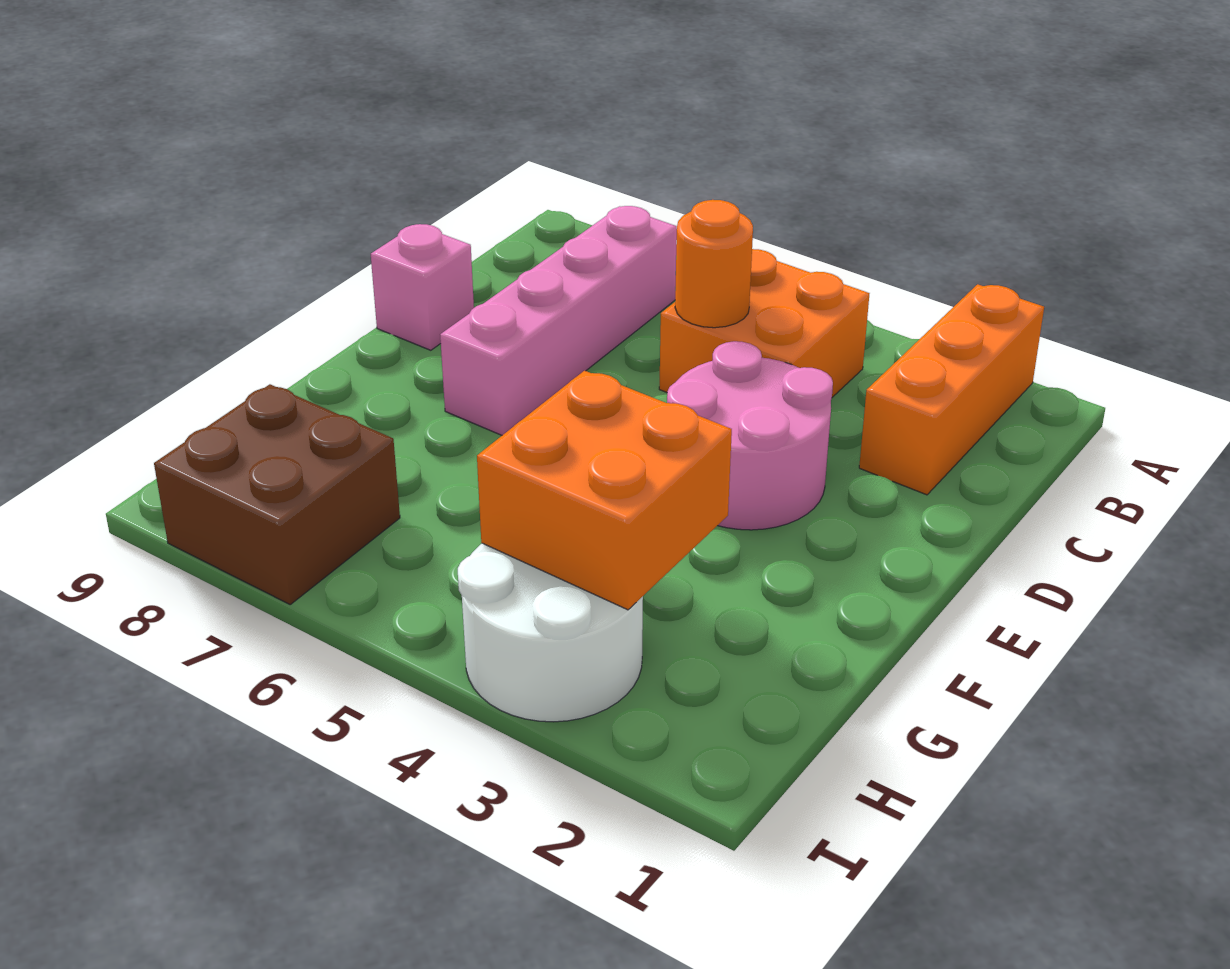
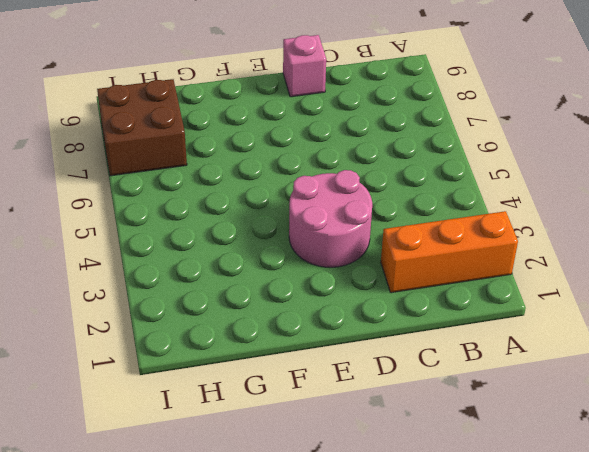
none -> orange 2x2 brick [659,249,869,397]
none -> pink 1x4 brick [440,206,677,435]

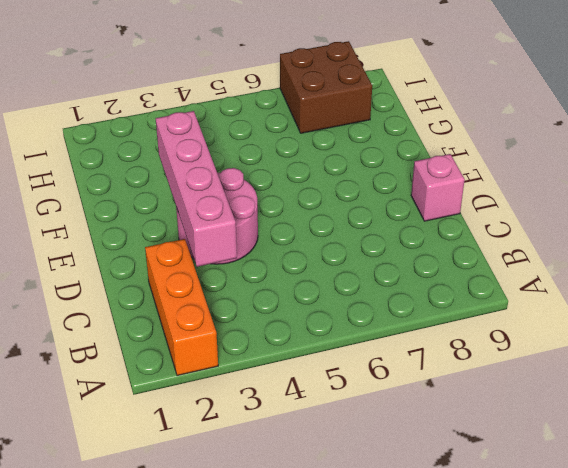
pink 1x4 brick [156,111,237,267] -> pink 1x4 brick moved to [440,206,677,435]
none -> orange 2x2 brick [659,249,869,397]
none -> white 2x2 round brick [458,543,643,722]

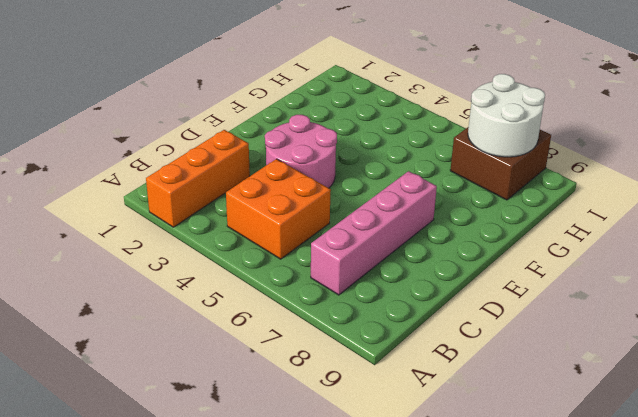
white 2x2 round brick [468,74,545,157] -> white 2x2 round brick moved to [458,543,643,722]
none -> pink 1x1 brick [371,224,474,350]
none -> orange 1x1 round brick [675,200,753,328]

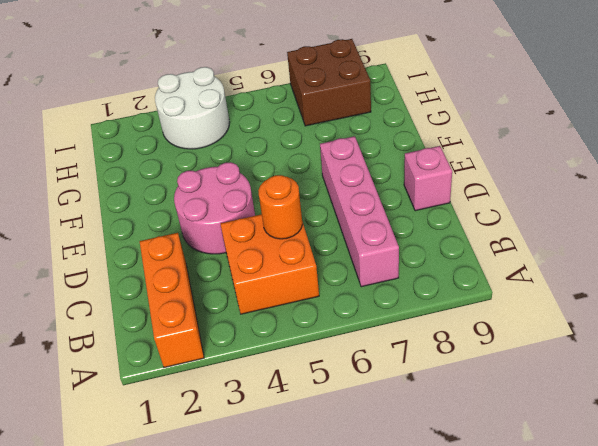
none -> orange 2x2 brick [477,371,732,610]

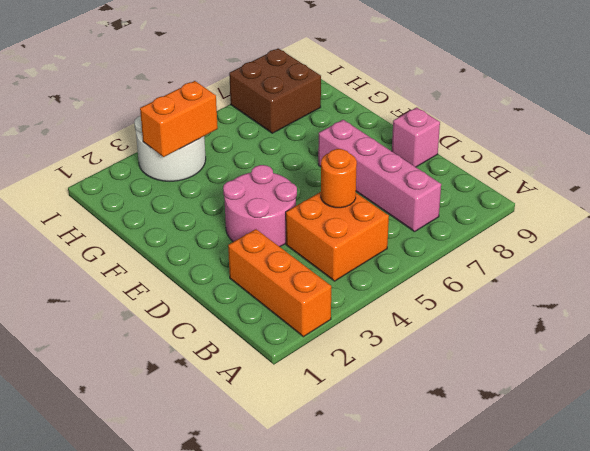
orange 1x2 brick [140,81,218,157] -> orange 2x2 brick [477,371,732,610]

